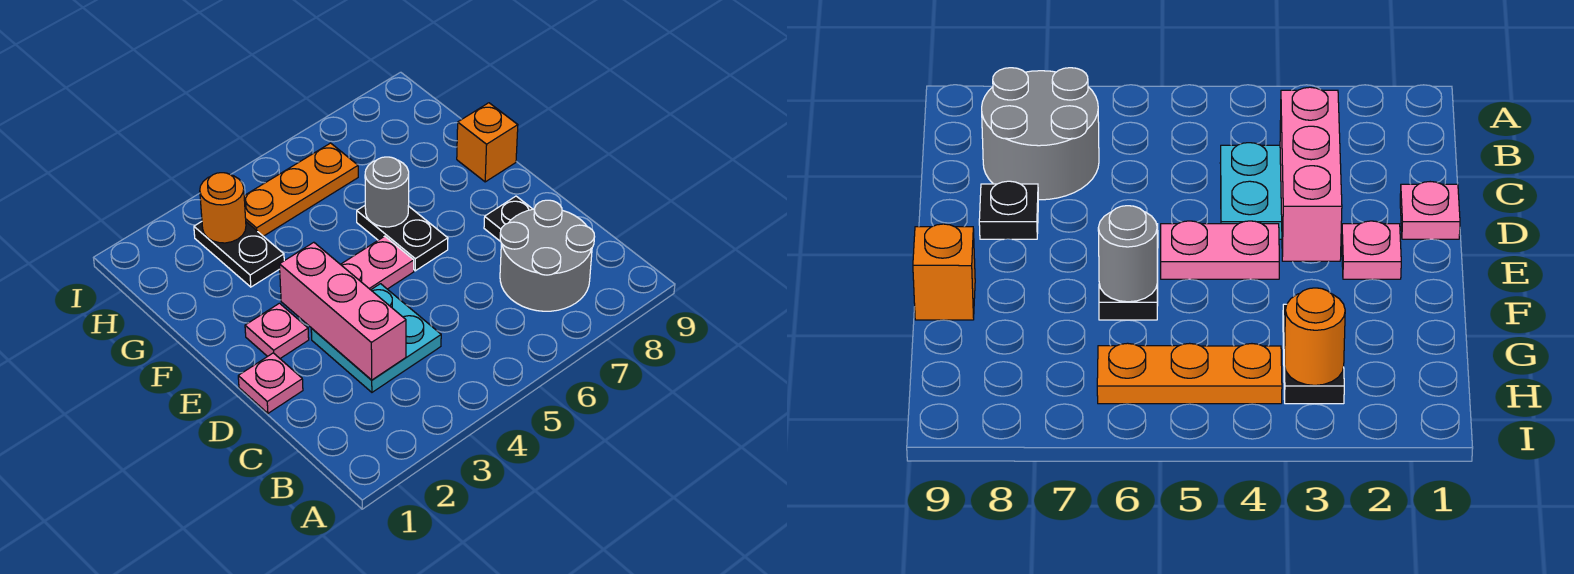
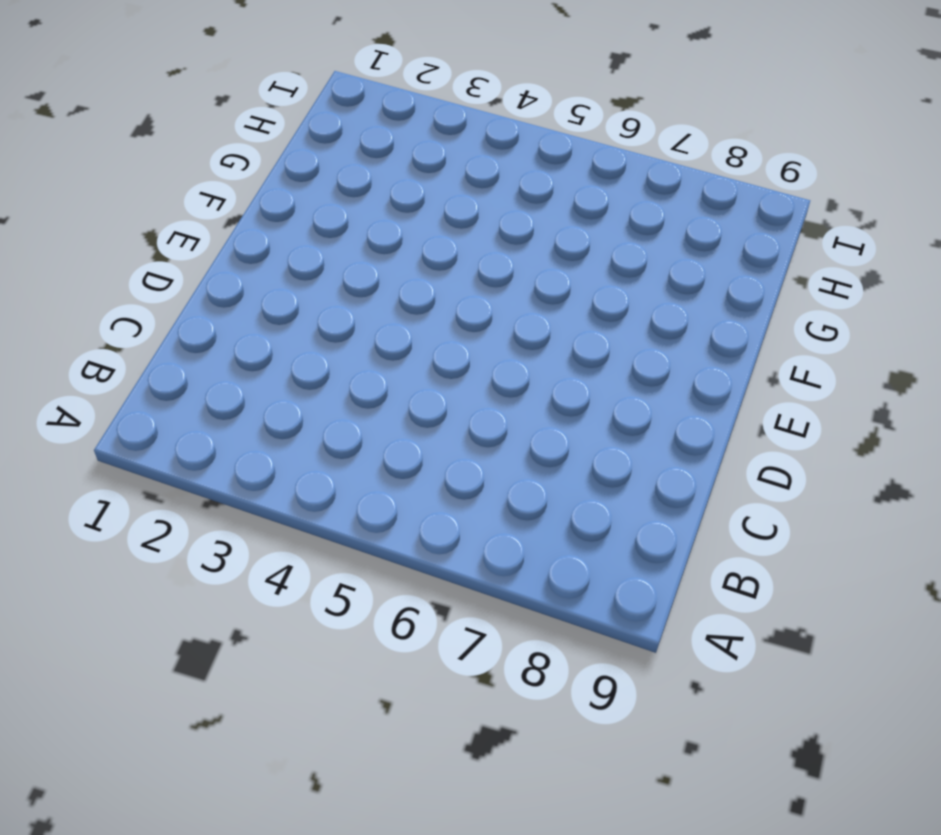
none -> grey 2x2 round brick [500,200,595,311]
none -> cyan 2x2 plate [311,284,441,392]
none -> pink 1x1 plate [238,353,303,413]

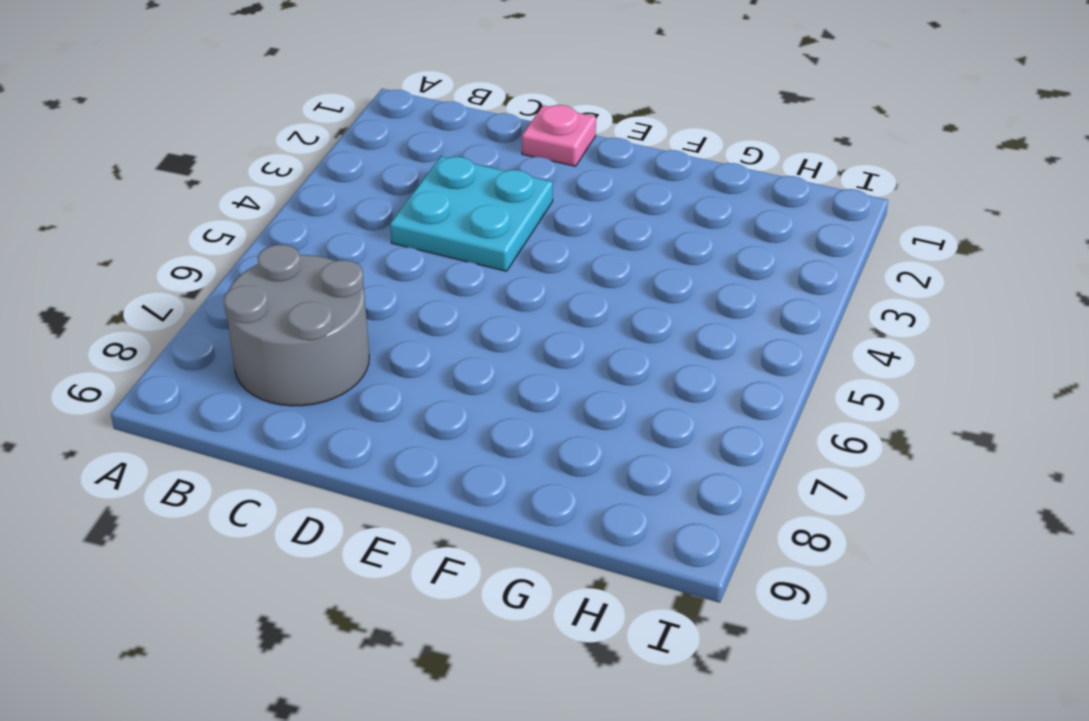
none -> black 1x1 plate [484,196,532,242]
none -> pink 1x1 plate [245,303,309,358]
none -> pink 1x2 plate [341,236,414,290]

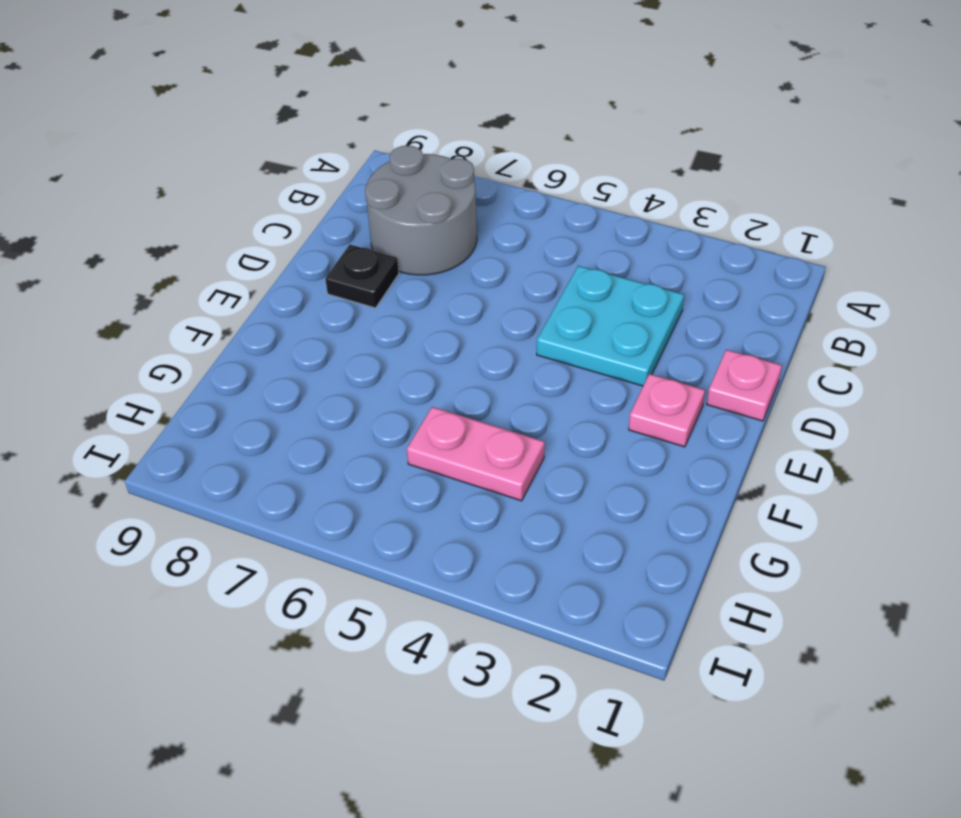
pink 1x2 plate [407,407,545,501] -> pink 1x2 plate moved to [341,236,414,290]
none -> black 1x2 plate [357,206,448,271]
none -> orange 1x1 brick [457,103,518,182]
none -> black 1x2 plate [194,222,284,287]

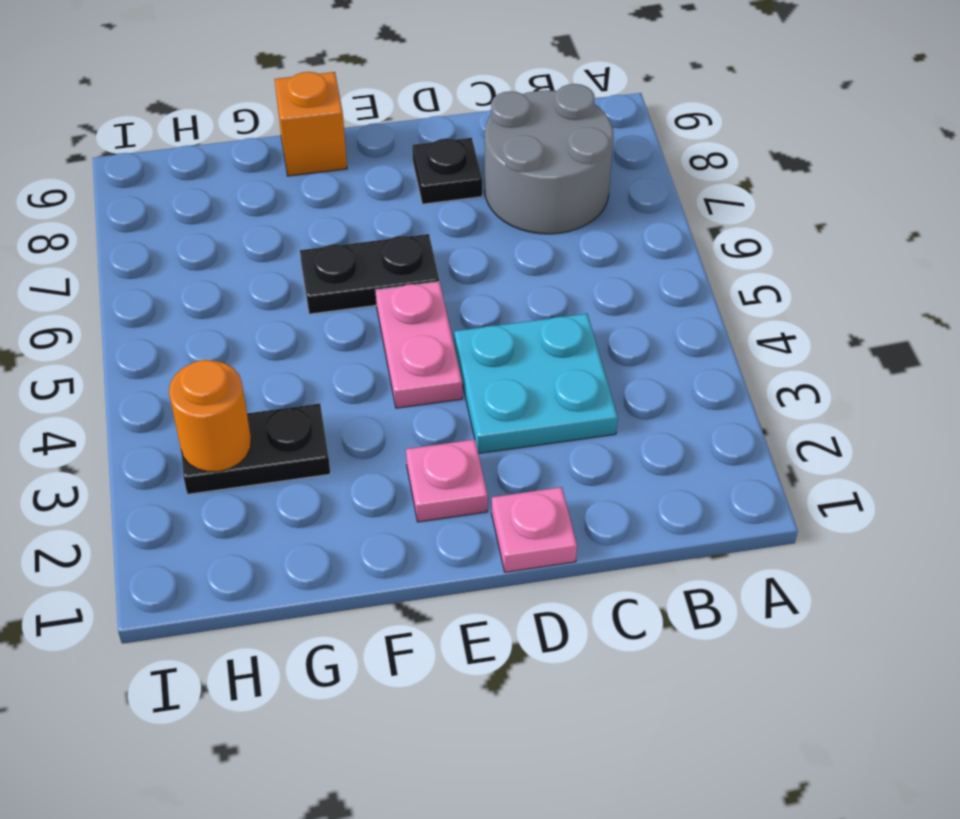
none -> orange 1x3 plate [244,143,358,236]
none -> pink 1x3 brick [279,242,406,380]
none -> grey 1x1 round brick [365,157,409,227]

